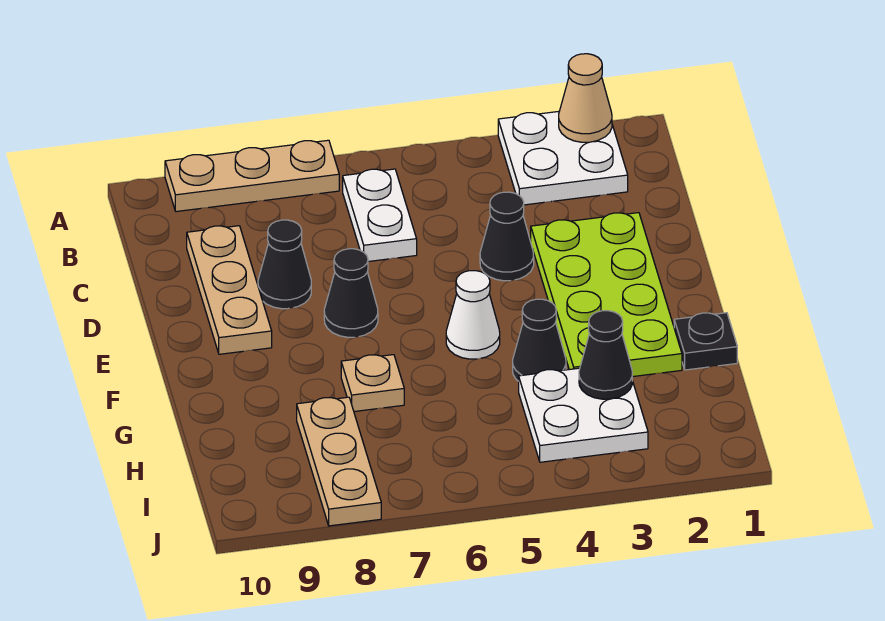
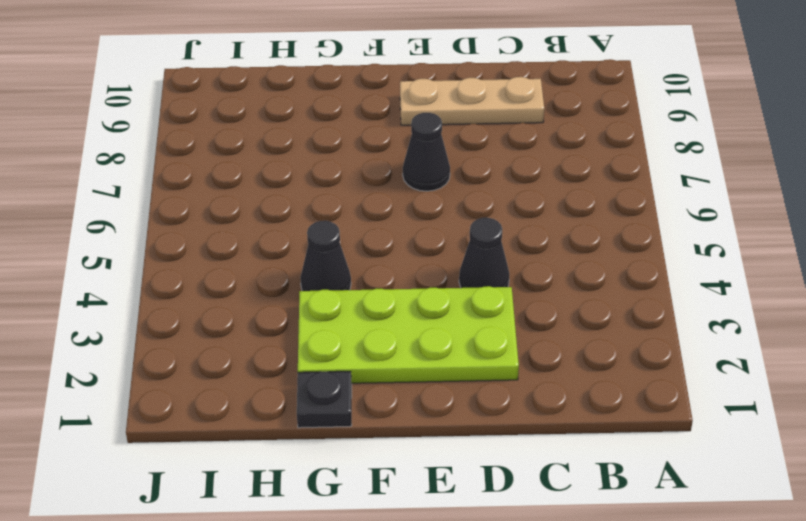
none -> white 2x2 plate [498,111,628,205]
none -> tan 1x3 plate [165,140,339,212]
none -> white 1x2 plate [343,169,417,262]

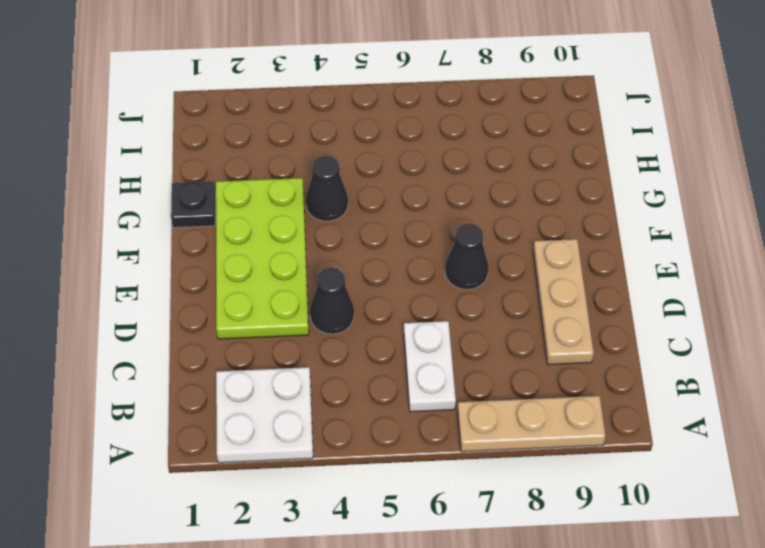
none -> black 1x1 cone [258,220,311,309]
none -> white 1x1 cone [446,271,500,359]
none -> tan 1x1 plate [341,355,404,412]

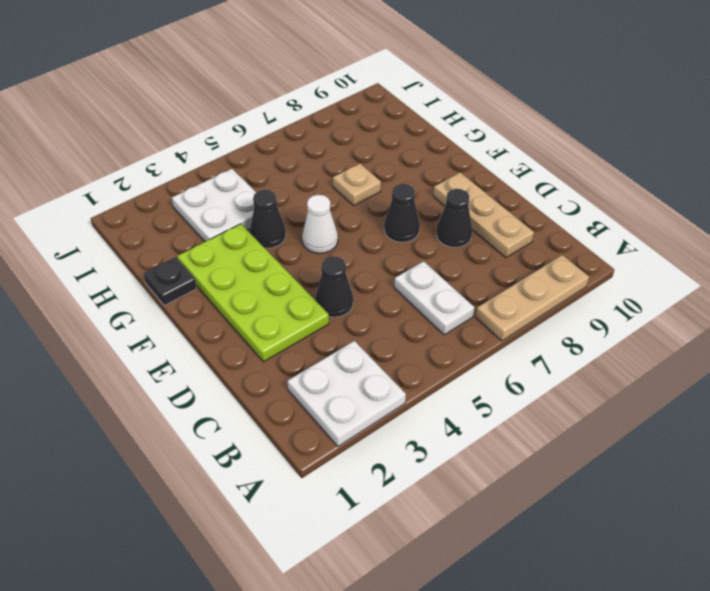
none -> tan 1x3 plate [297,397,381,526]
none -> tan 1x1 cone [559,54,612,142]
none -> black 1x1 cone [579,311,632,399]

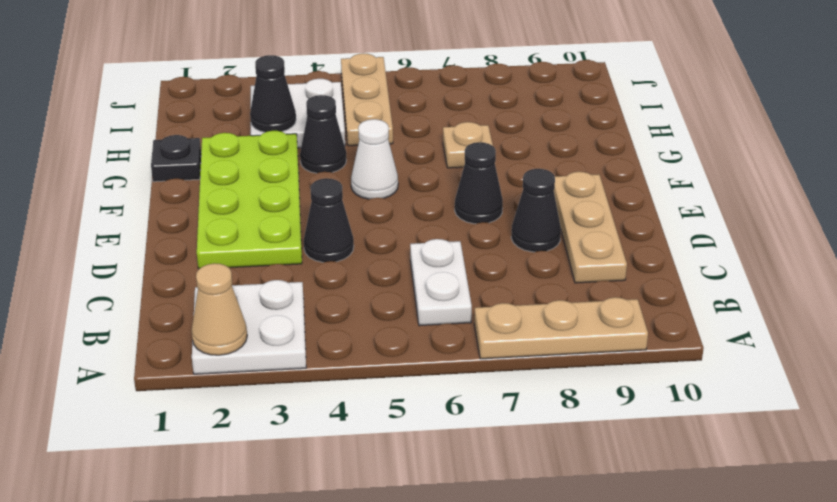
tan 1x3 plate [341,53,393,146] -> tan 1x3 plate moved to [297,397,381,526]

